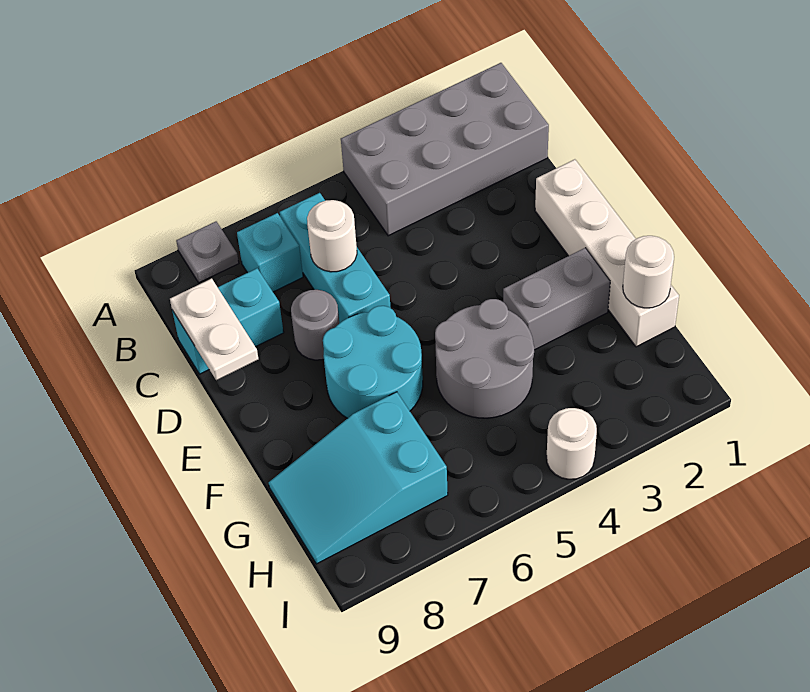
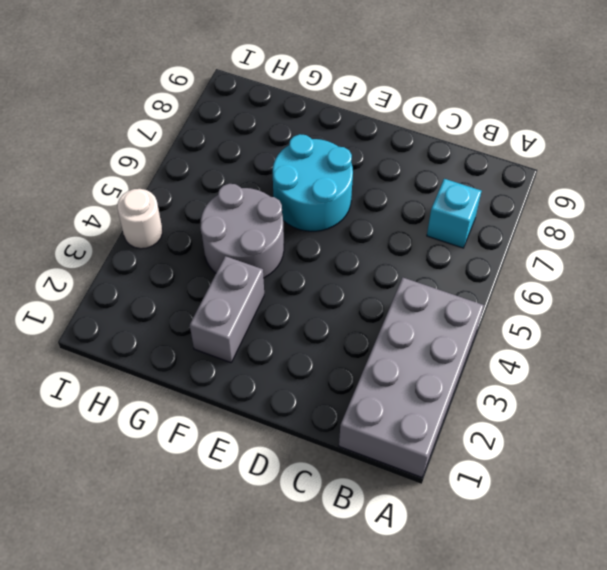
none -> grey 1x1 plate [176,222,239,283]
none -> cyan 1x3 brick [280,193,391,323]
none -> cyan 1x2 brick [172,268,284,374]

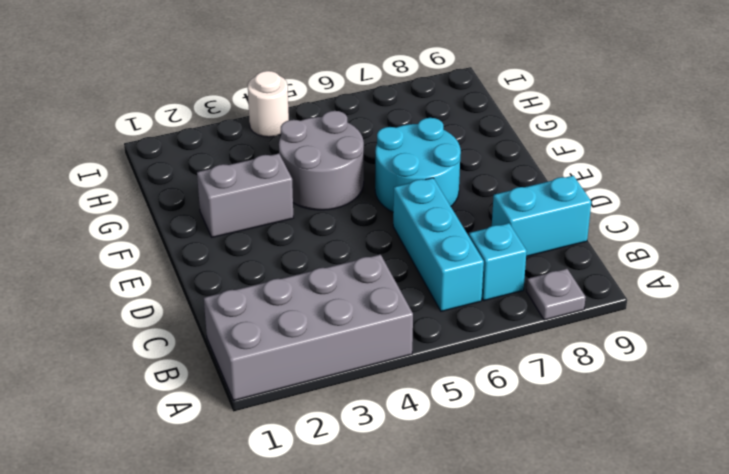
none -> white 1x4 brick [535,159,679,347]
none -> grey 1x1 round brick [291,290,339,360]
none -> cyan 2x3 slope [269,392,448,564]

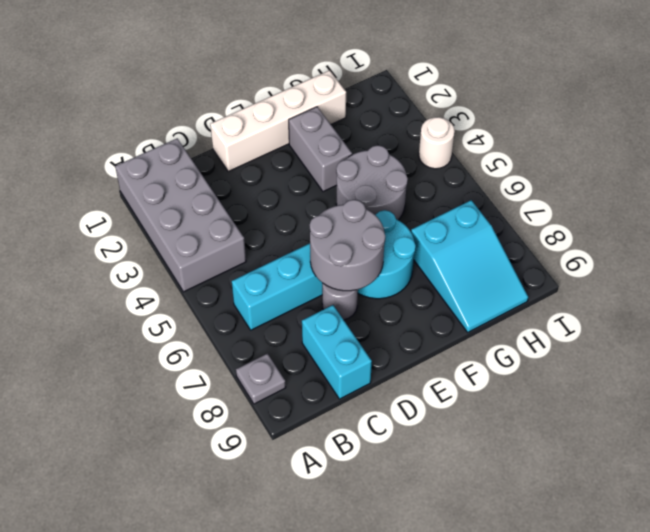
grey 2x2 round brick [310,200,385,291] -> none
none -> cyan 1x1 brick [237,213,303,292]
none -> white 1x1 round brick [307,200,357,272]
none -> white 1x2 plate [170,278,258,380]

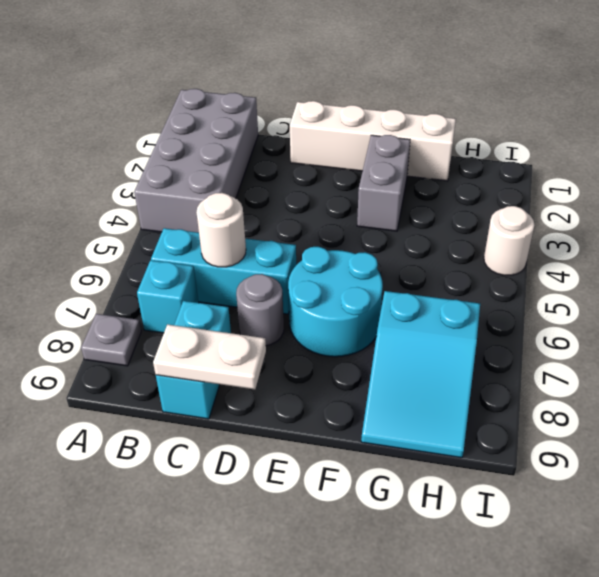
none -> grey 2x2 round brick [435,299,534,418]
none -> white 1x1 round brick [623,236,674,308]

